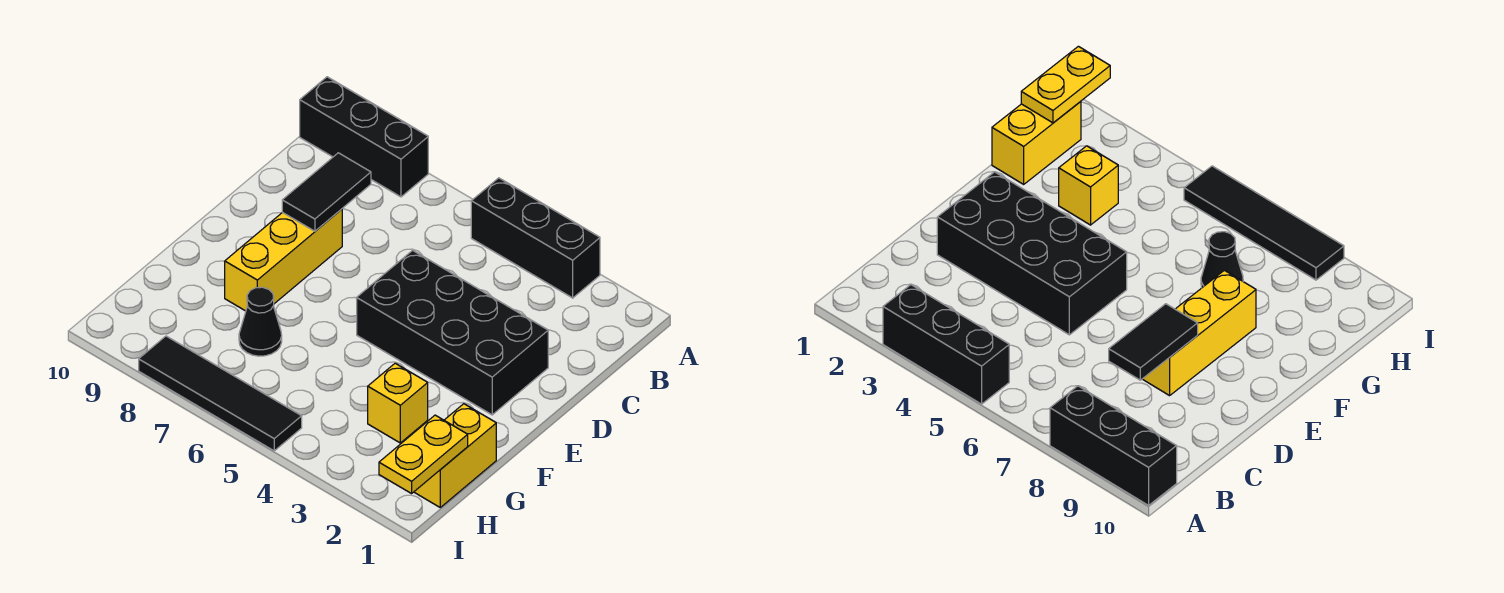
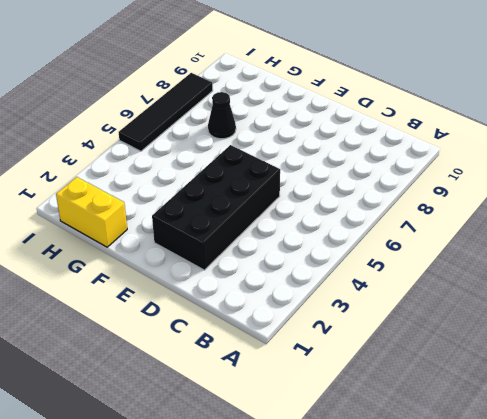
none -> black 1x3 brick [471,178,600,298]
none -> black 1x3 brick [300,77,428,197]

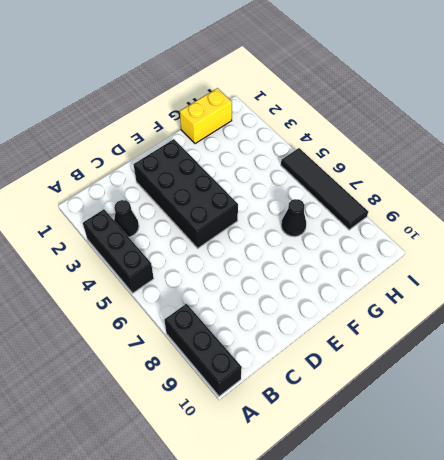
black 1x1 cone [114,200,139,237] -> none
none -> yellow 1x3 brick [225,209,342,311]
none -> yellow 1x1 brick [368,363,428,443]

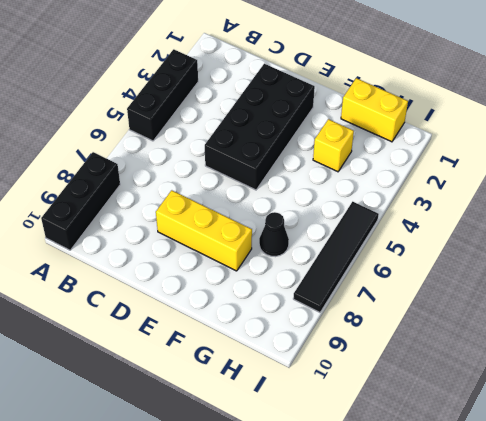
none -> black 1x2 tile [282,153,371,231]
none -> yellow 1x2 plate [379,415,468,494]

